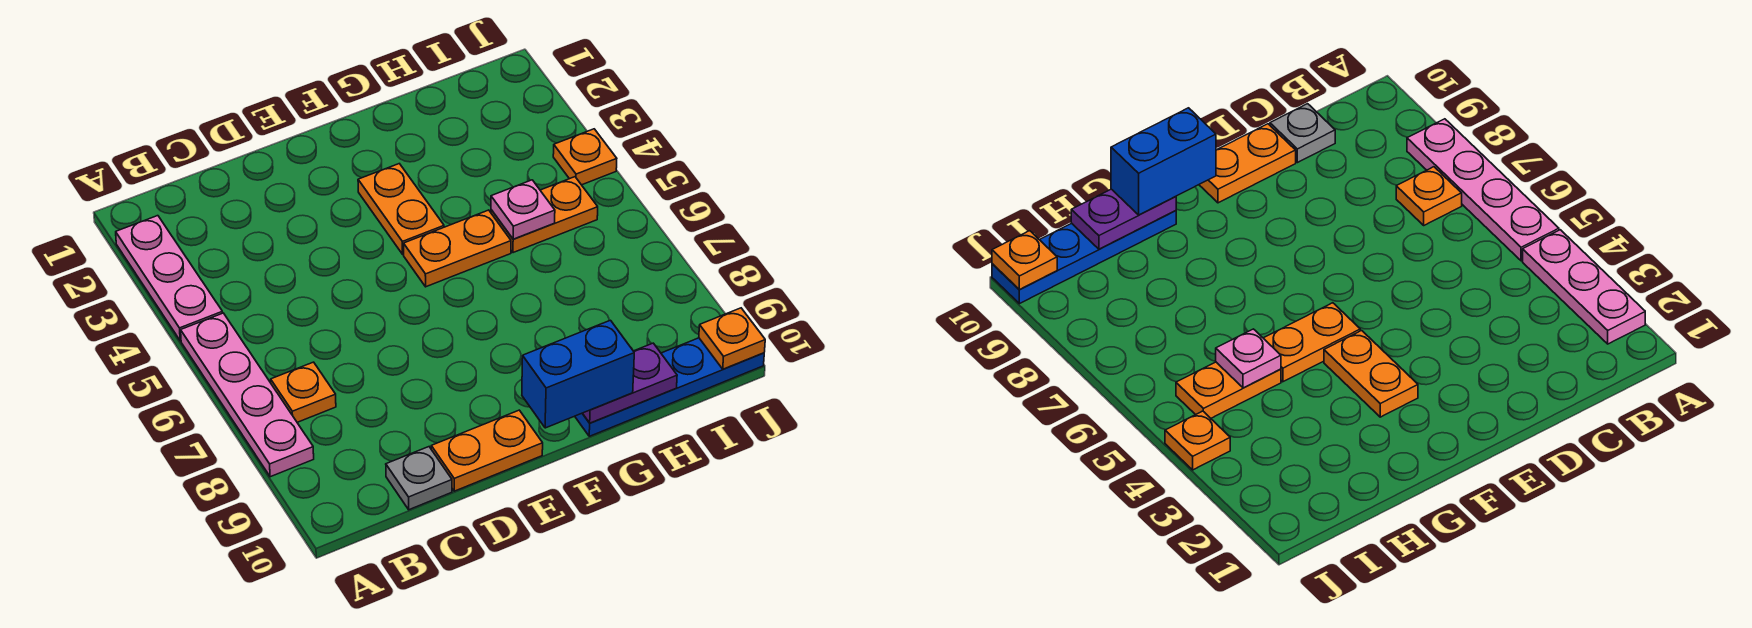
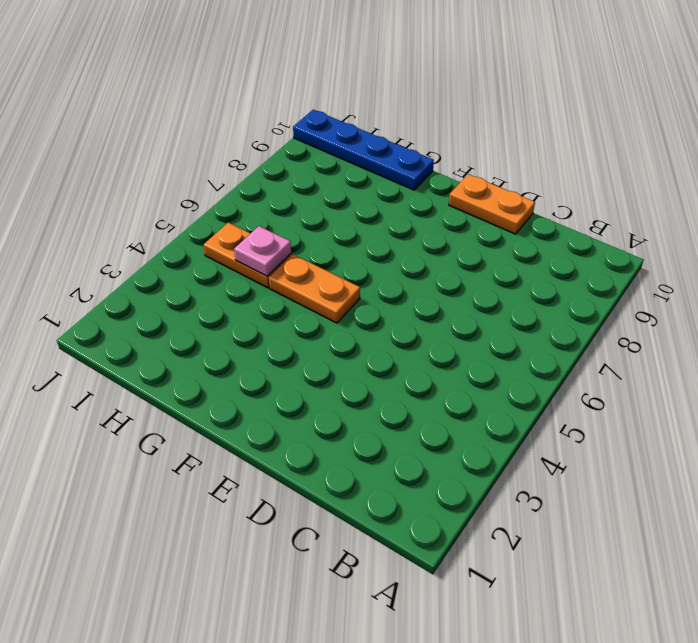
none -> pink 1x3 plate [116,216,223,341]
none -> pink 1x4 plate [181,313,314,477]
none -> orange 1x1 plate [271,362,336,422]

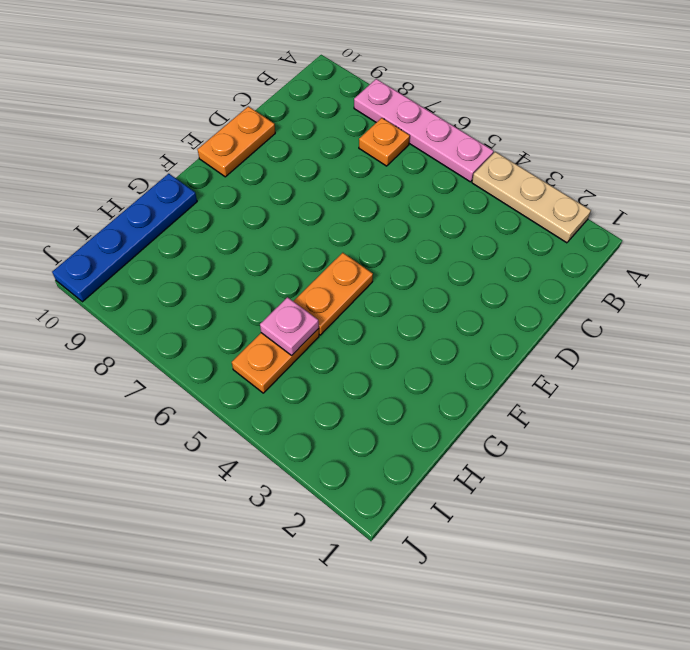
tan 1x3 plate [472,152,591,243] -> pink 1x3 plate [116,216,223,341]
none -> grey 1x1 plate [386,447,452,510]
none -> orange 1x2 plate [358,164,444,254]
none -> orange 1x1 plate [553,129,617,185]

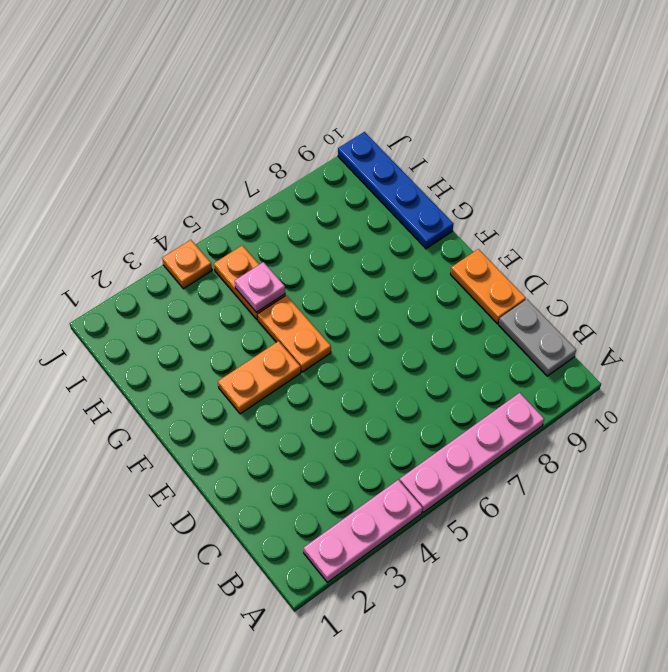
grey 1x2 plate [499,299,576,376] -> grey 1x1 plate [386,447,452,510]
none -> orange 1x1 plate [271,362,336,422]
none -> purple 1x2 plate [582,343,677,423]
none -> orange 1x1 plate [699,308,765,369]

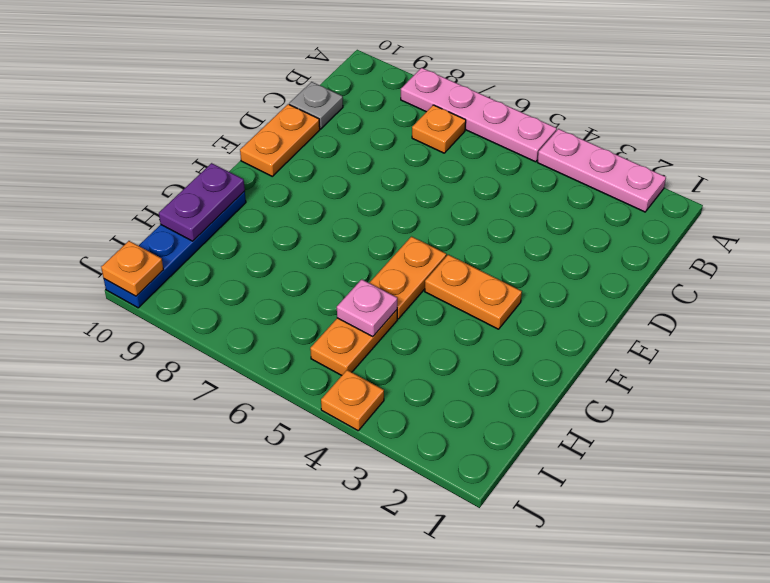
none -> blue 1x2 brick [522,320,634,428]

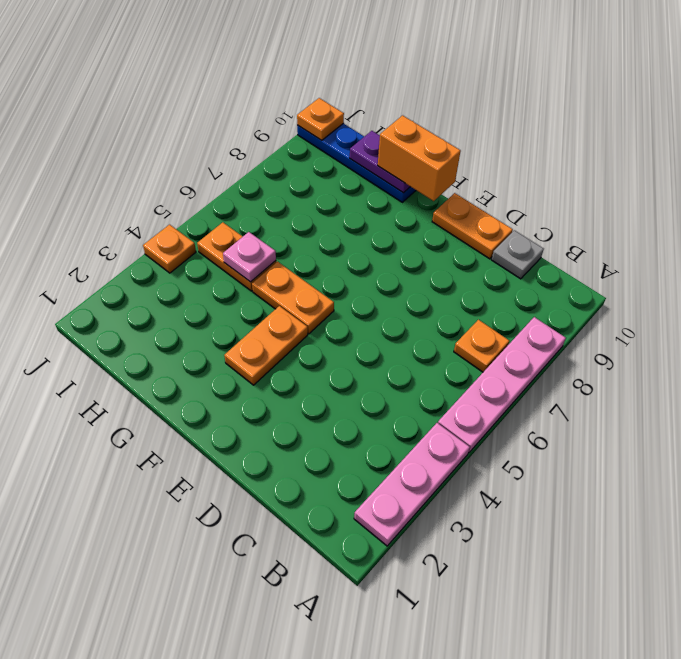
orange 1x2 brick [378,115,461,201] -> blue 1x2 brick [522,320,634,428]

